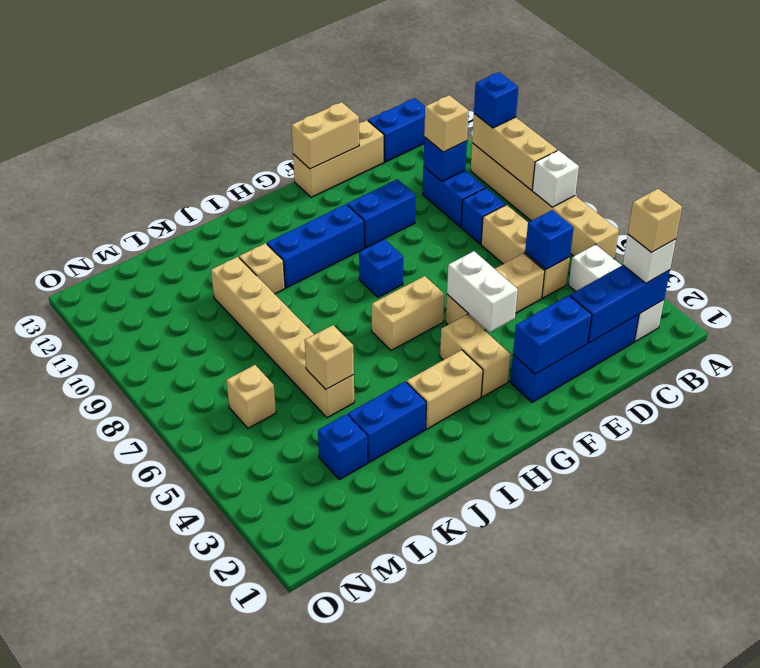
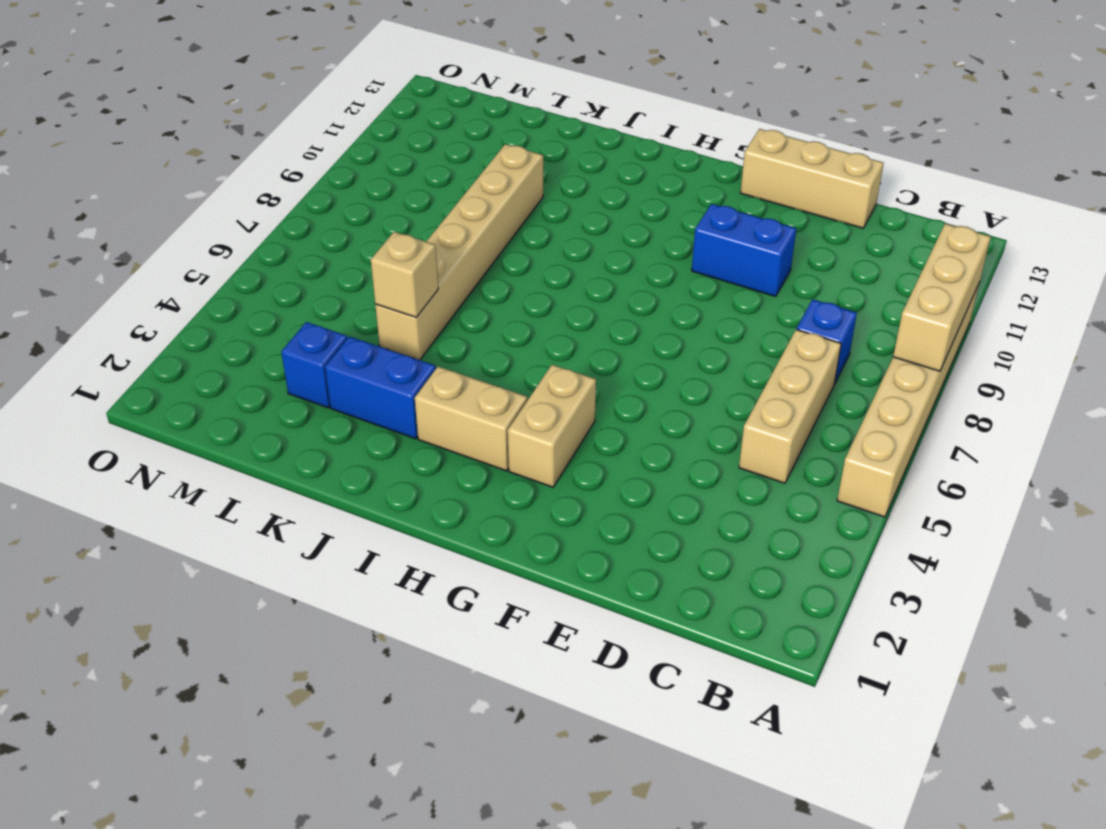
none -> white 1x3 brick [569,244,664,341]
none -> blue 1x2 brick [368,98,425,162]
none -> blue 1x4 brick [510,314,639,402]
none -> blue 1x2 brick [423,167,485,227]

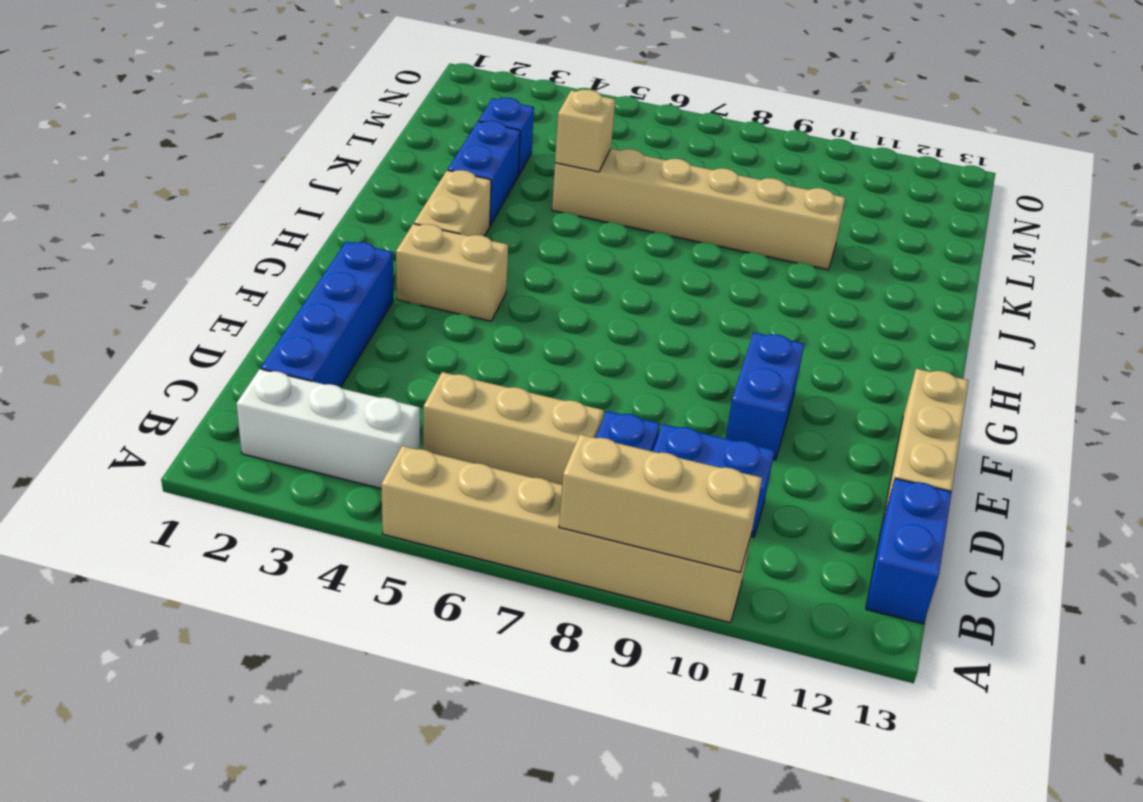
none -> tan 1x3 brick [446,253,545,330]
none -> tan 1x2 brick [372,276,445,350]
none -> blue 1x1 brick [359,239,403,297]
none -> blue 1x3 brick [267,204,364,288]

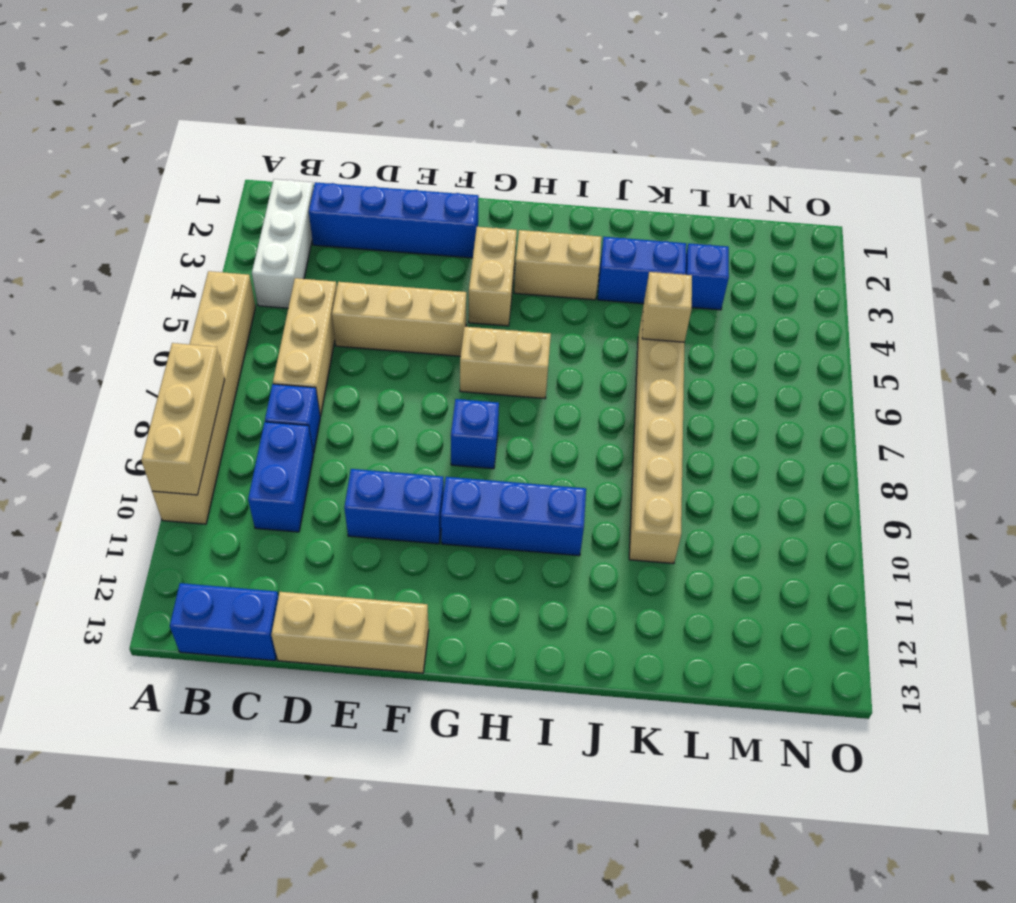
none -> tan 1x1 brick [239,243,285,294]
none -> tan 1x1 brick [226,365,276,428]
none -> white 1x1 brick [532,150,579,207]
none -> blue 1x3 brick [570,265,670,343]

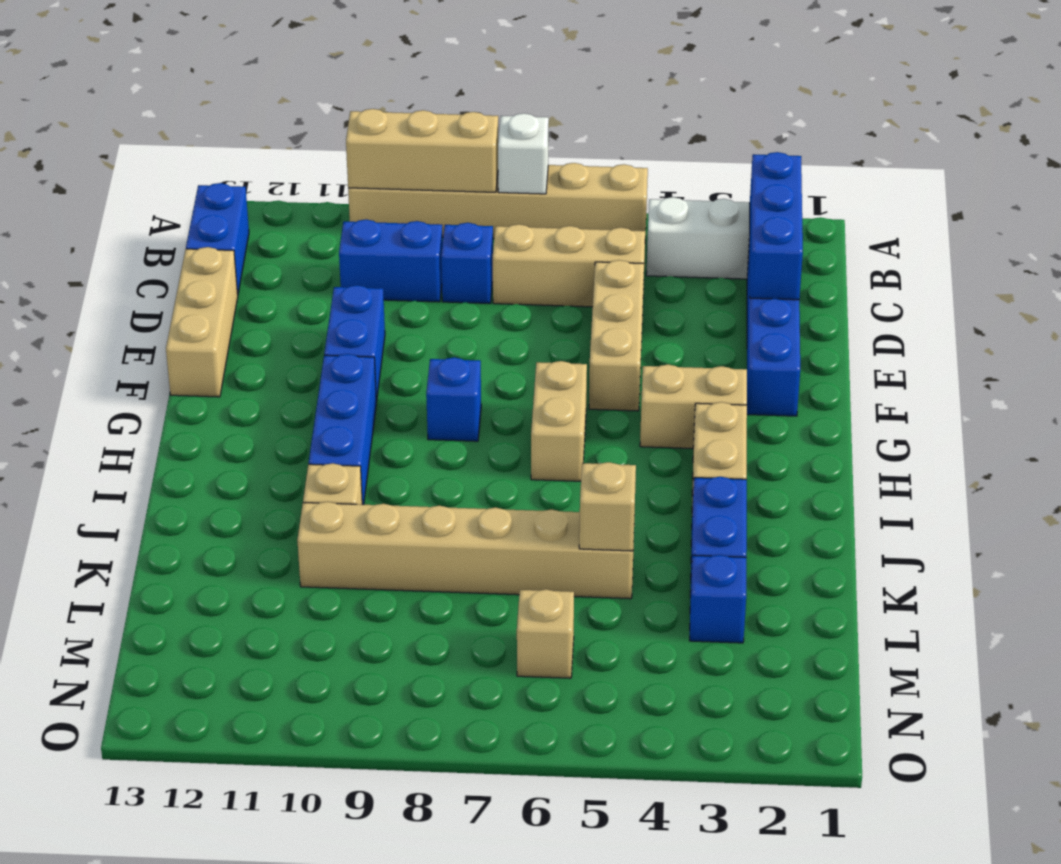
none -> blue 1x1 brick [525,210,574,270]
none -> blue 1x1 brick [424,137,467,182]
none -> blue 1x2 brick [513,295,592,374]
none -> tan 1x2 brick [292,102,359,169]

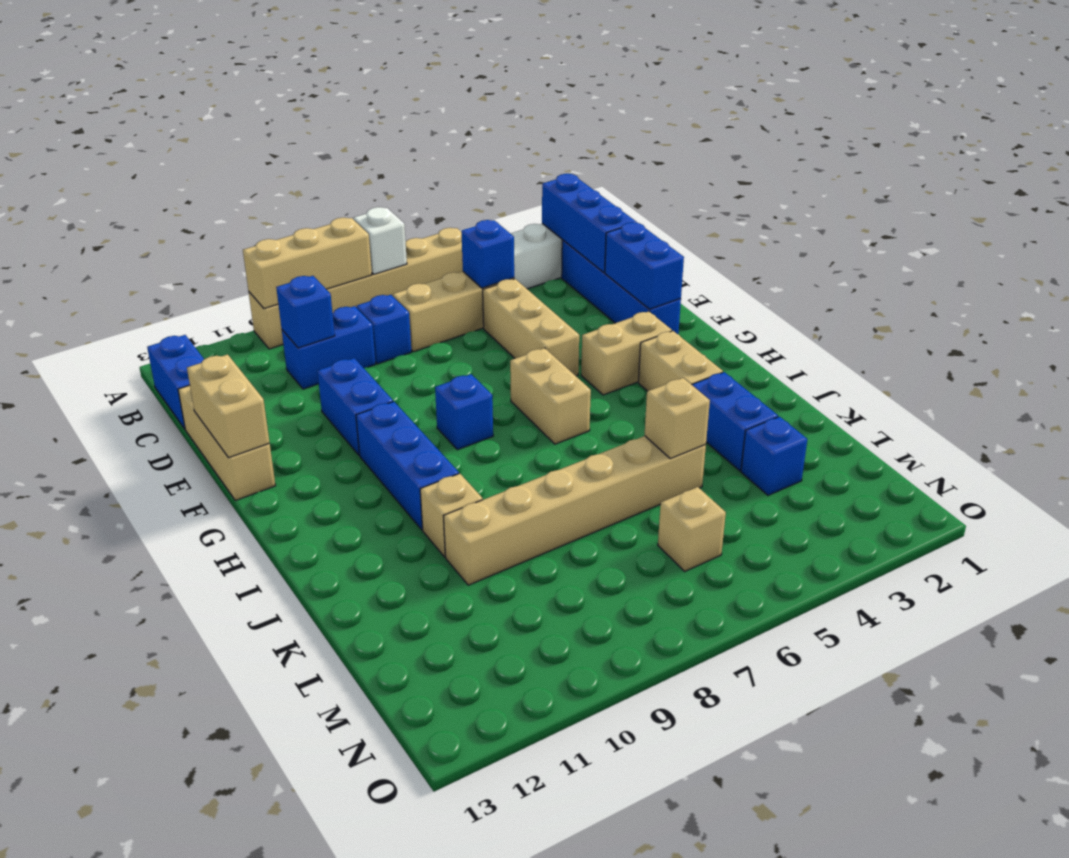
none -> white 1x2 brick [447,251,518,333]
none -> blue 1x1 brick [474,72,518,128]
none -> white 1x1 brick [623,234,676,283]
none -> tan 1x1 brick [424,95,469,152]

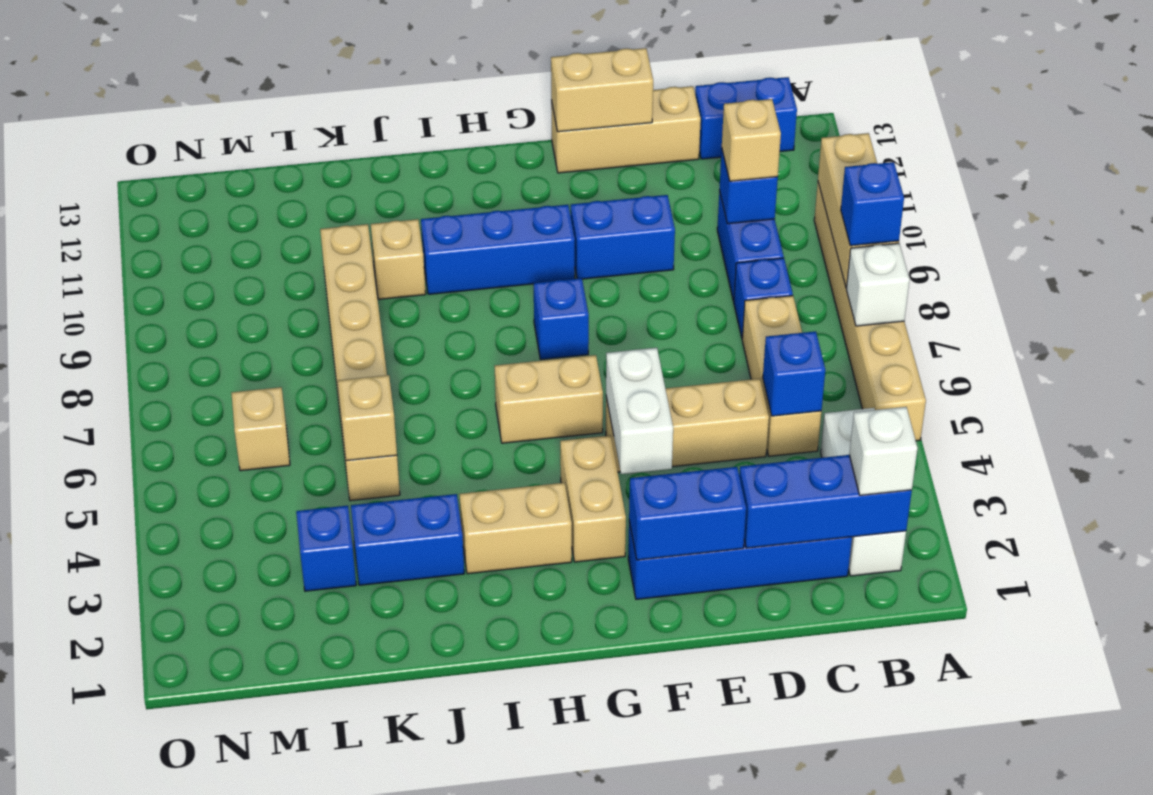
blue 1x1 brick [841,162,904,246] -> blue 1x1 brick moved to [474,72,518,128]
none -> tan 1x1 brick [628,189,682,252]

